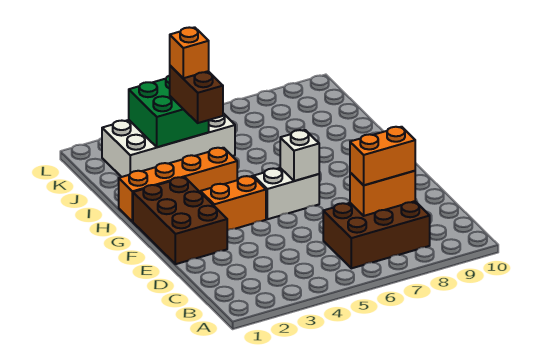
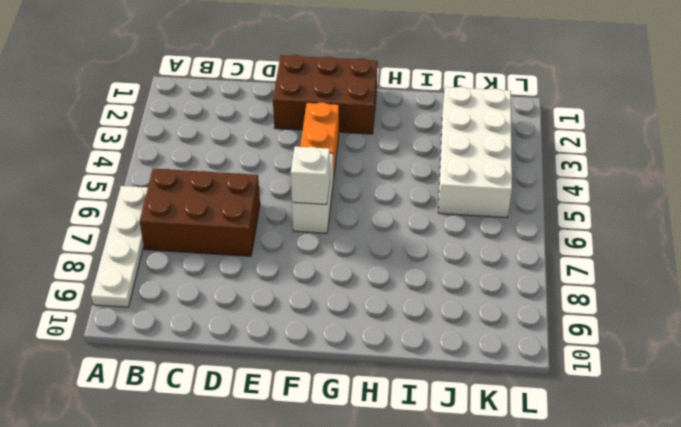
white 1x4 plate [91,186,148,307] -> none
brown 2x3 brick [139,169,260,256] -> brown 2x3 brick turned to [323,201,430,268]
none -> orange 1x4 brick [119,148,237,222]
none -> orange 1x2 brick [350,171,415,216]
none -> green 2x2 brick [129,76,209,147]

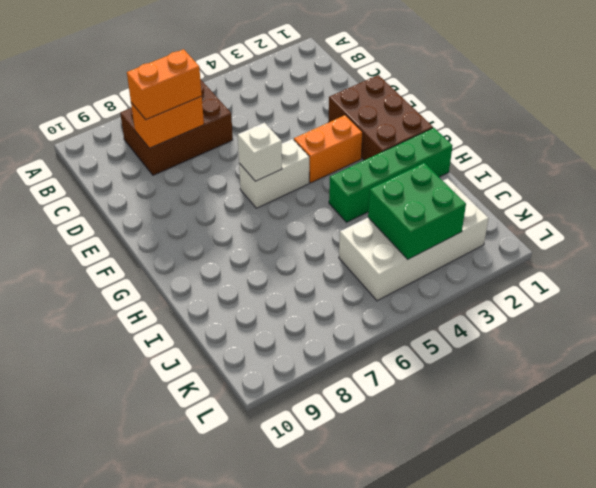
green 1x4 brick [329,128,452,222] -> orange 1x4 brick [119,148,237,222]
none -> brown 1x2 brick [170,66,223,123]
none -> orange 1x1 brick [170,27,209,78]

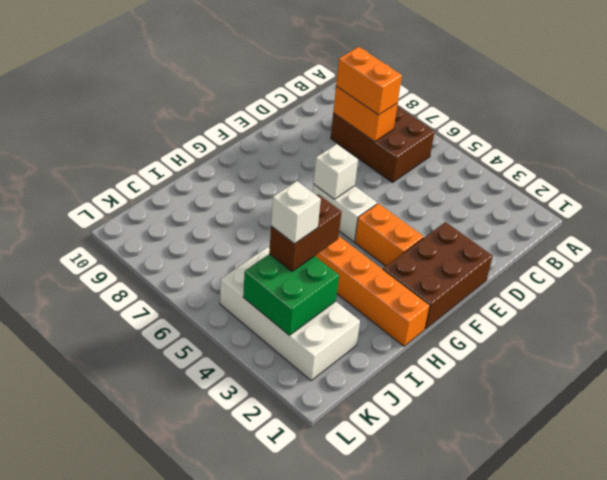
white 1x1 brick [271,181,321,244] -> orange 1x1 brick [170,27,209,78]

